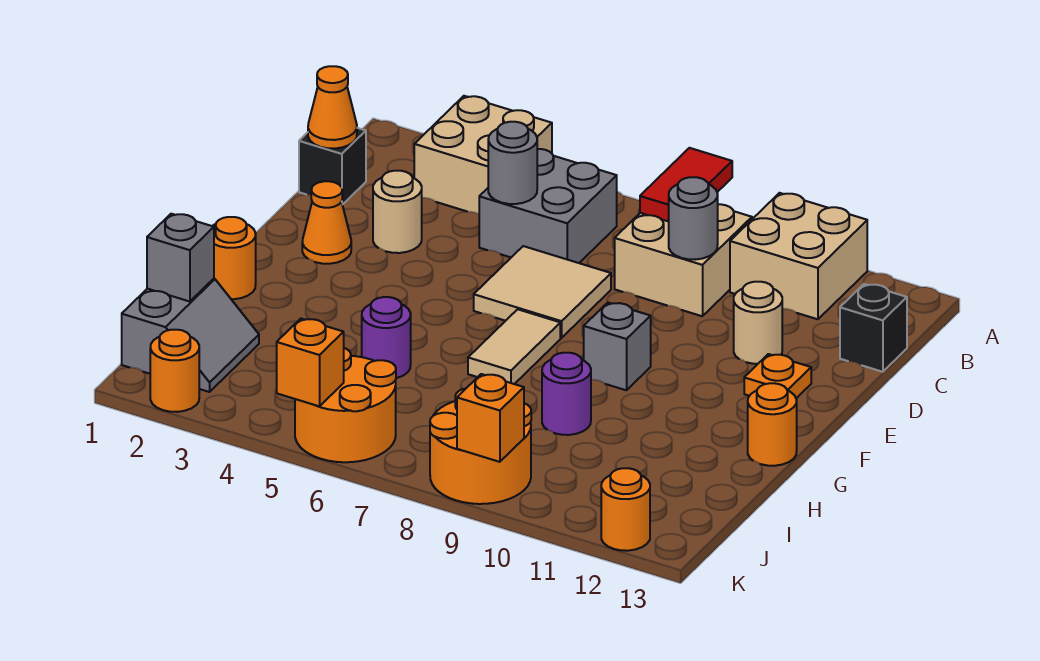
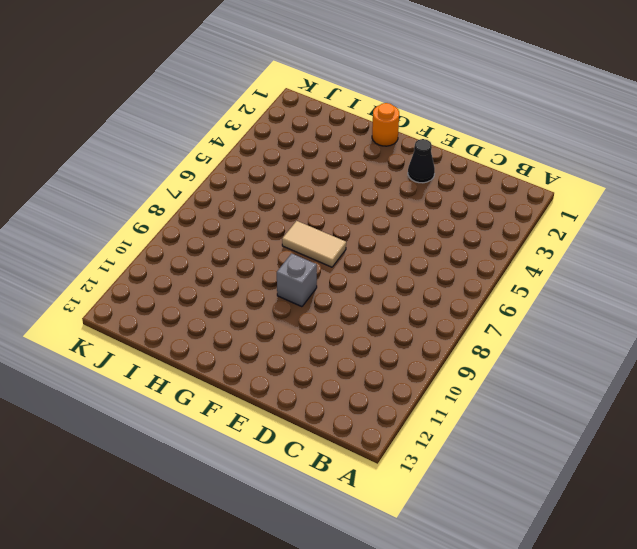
black 1x1 cone [408,139,435,183] -> orange 1x1 cone [302,181,351,264]
none -> tan 2x2 brick [414,96,552,214]
none -> tan 2x2 brick [730,193,867,319]
none -> grey 2x2 brick [479,149,617,263]

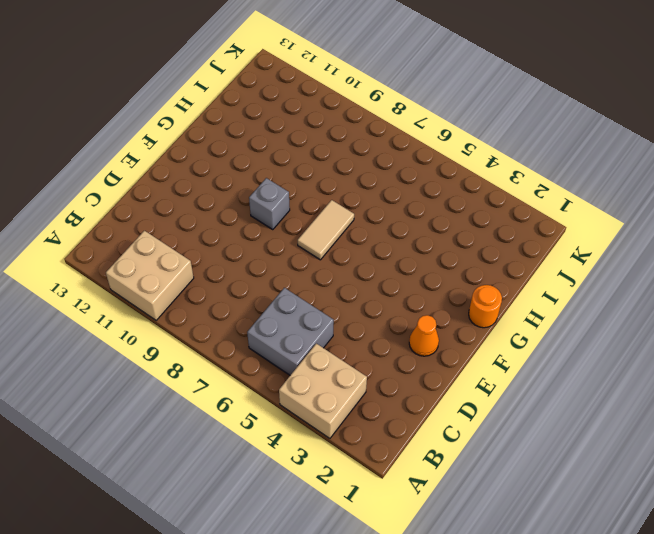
none -> tan 2x2 brick [615,204,752,316]
none -> black 1x1 brick [299,128,366,205]
none -> black 1x1 brick [840,284,907,372]

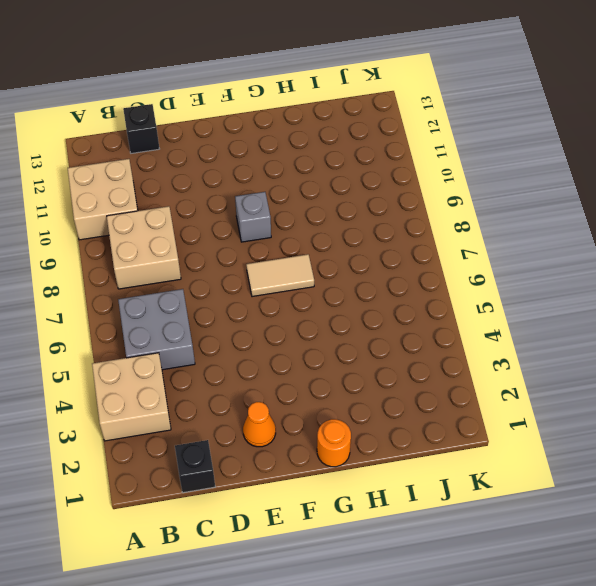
none -> tan 1x1 round brick [373,171,422,253]
none -> tan 2x2 tile [474,246,611,338]
none -> tan 1x1 round brick [734,282,782,364]

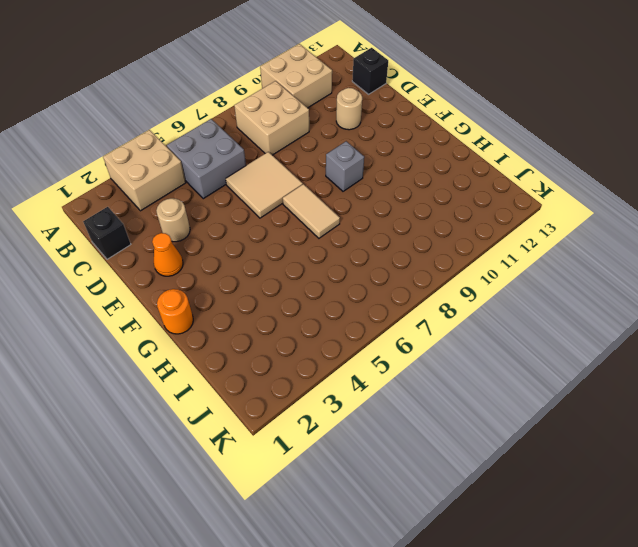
none -> orange 1x1 plate [744,354,811,398]
none -> orange 1x1 round brick [748,383,797,466]
none -> purple 1x1 round brick [362,297,411,378]

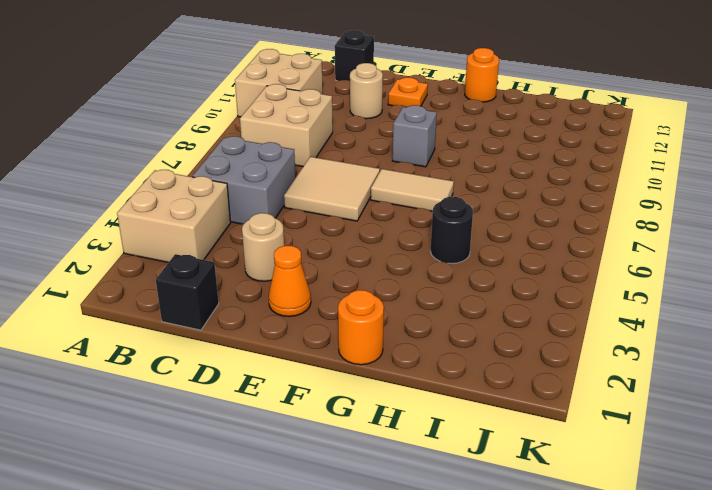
black 1x1 round brick [431,197,473,263] -> purple 1x1 round brick [362,297,411,378]
none -> purple 1x1 round brick [542,353,591,435]
none -> grey 2x2 slope [122,279,259,392]
none -> orange 2x2 round brick [295,348,396,462]

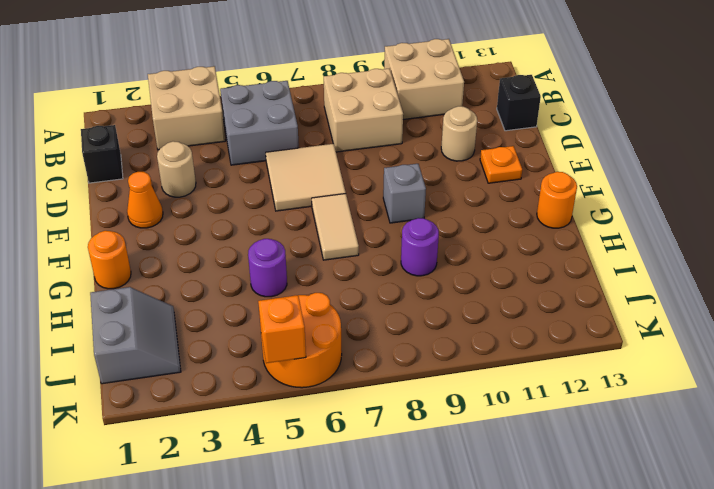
none -> orange 2x2 round brick [430,389,531,504]
none -> orange 1x1 round brick [150,330,199,412]
none -> orange 1x1 round brick [601,468,650,551]

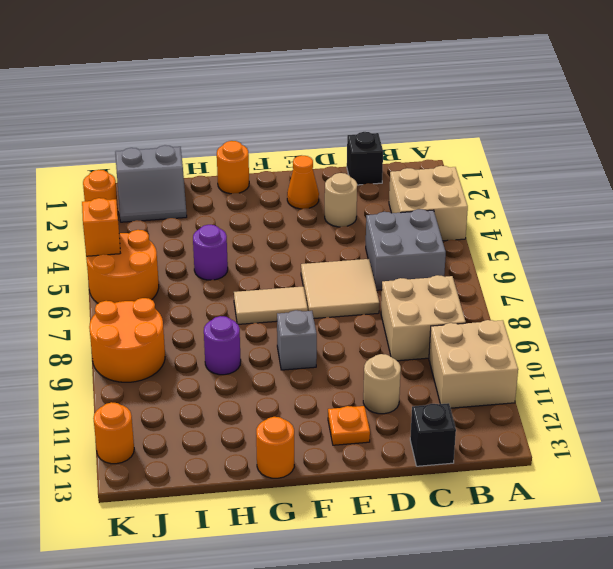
none -> red 1x2 tile [640,148,732,222]
none -> orange 1x1 cone [308,66,357,149]
none -> grey 1x1 round brick [488,122,537,204]

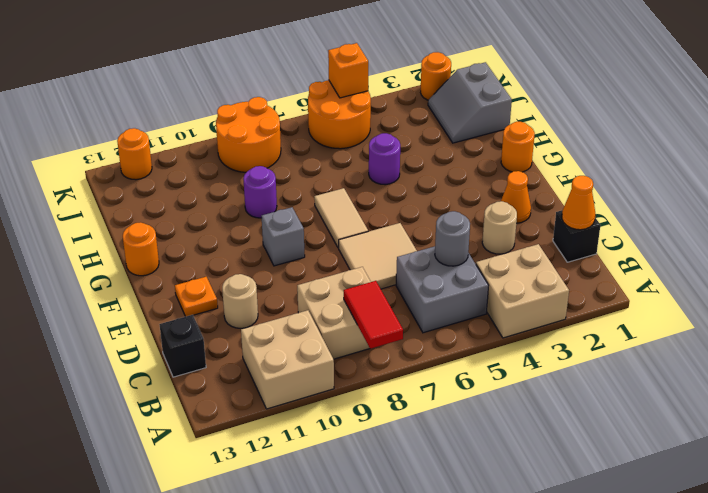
none -> grey 1x1 round brick [669,177,718,260]
none -> grey 1x1 brick [147,214,214,302]
none -> orange 1x1 brick [457,374,524,462]

